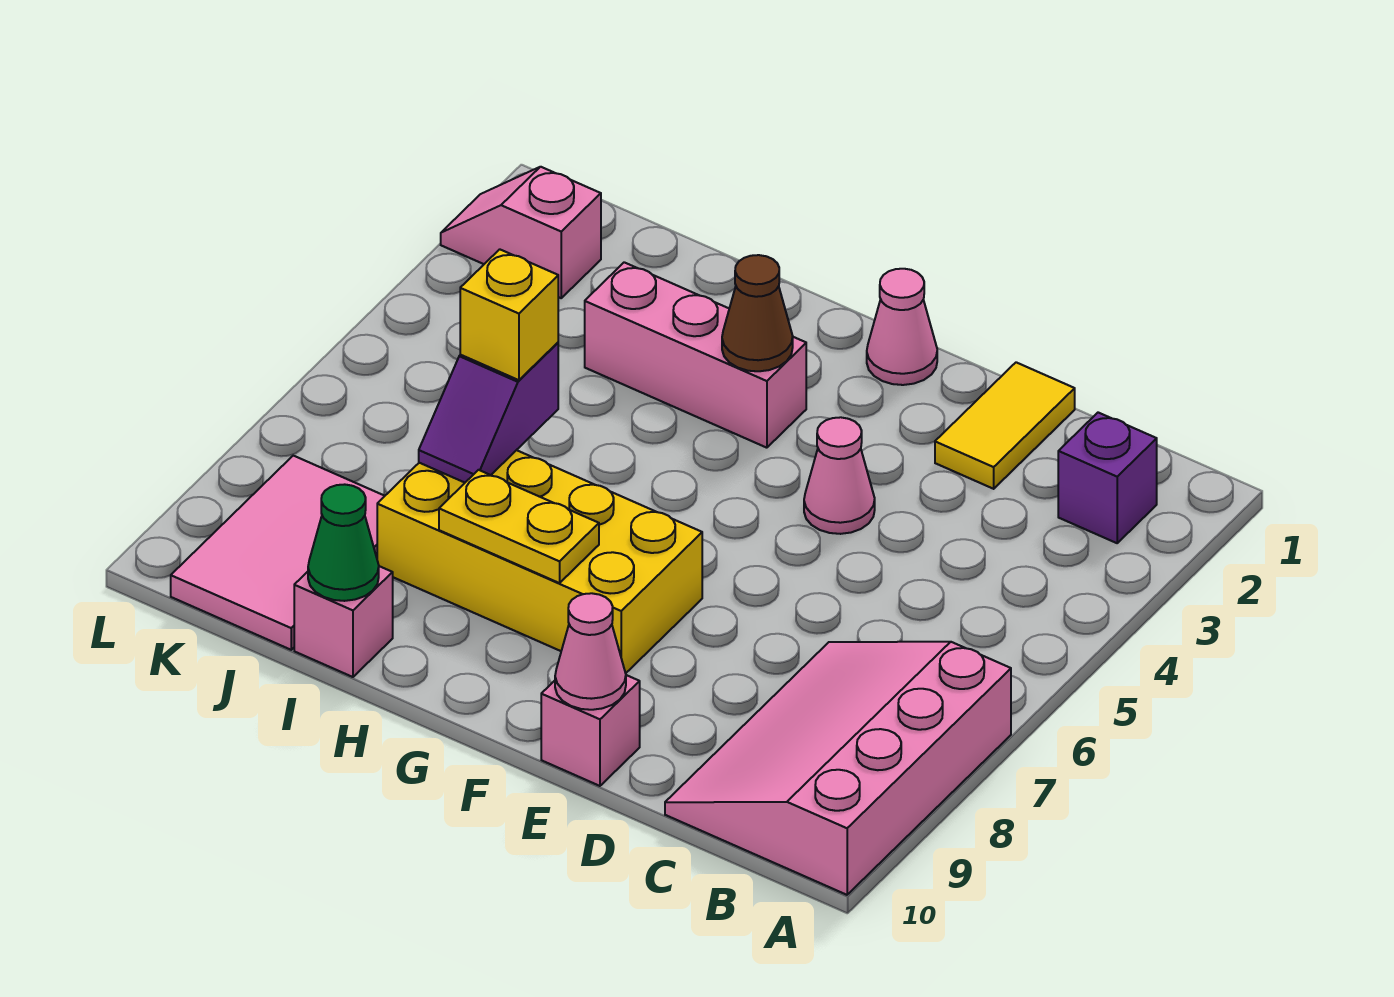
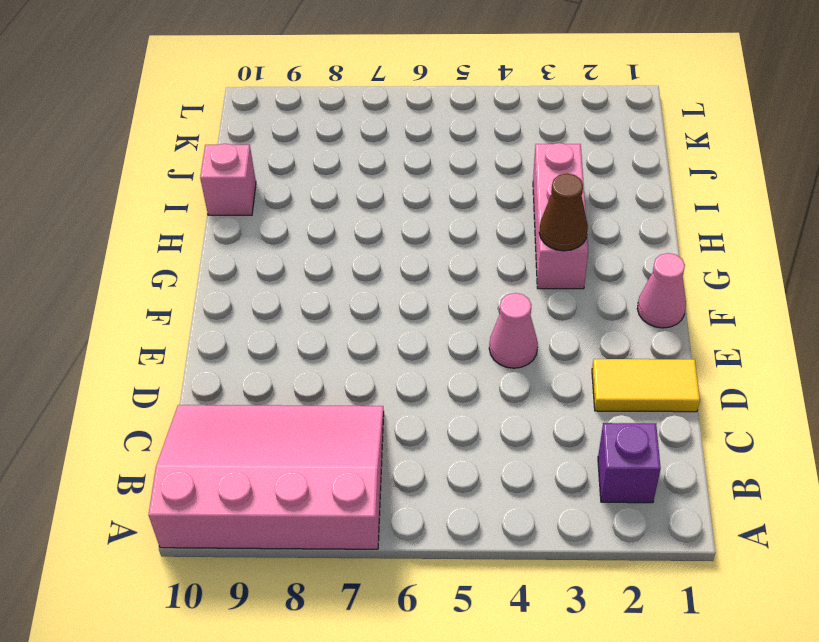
none -> pink 1x1 brick [541,675,640,786]
none -> yellow 2x4 brick [377,450,702,673]
none -> pink 2x3 tile [171,456,384,650]

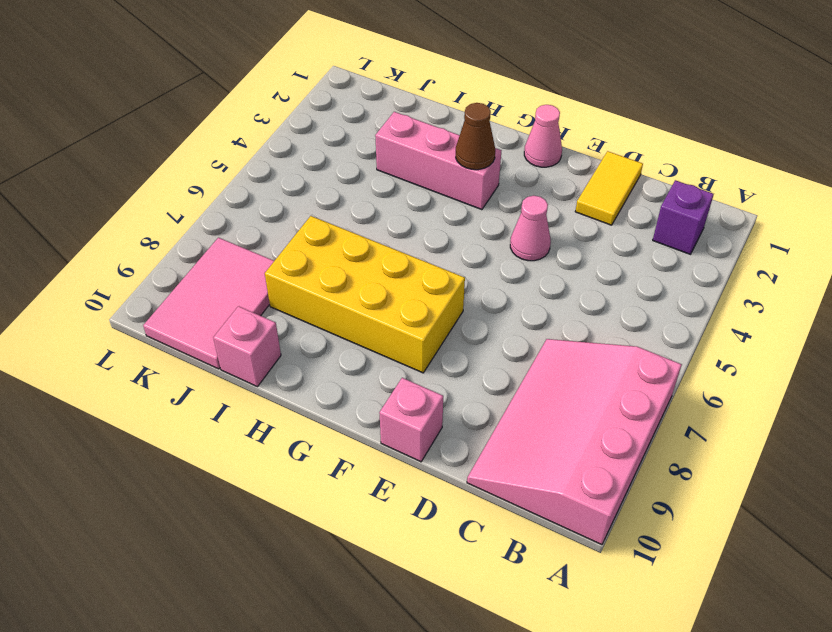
none -> pink 1x2 slope [441,167,601,298]
none -> pink 1x1 cone [555,593,626,710]
none -> yellow 1x2 plate [439,470,599,583]

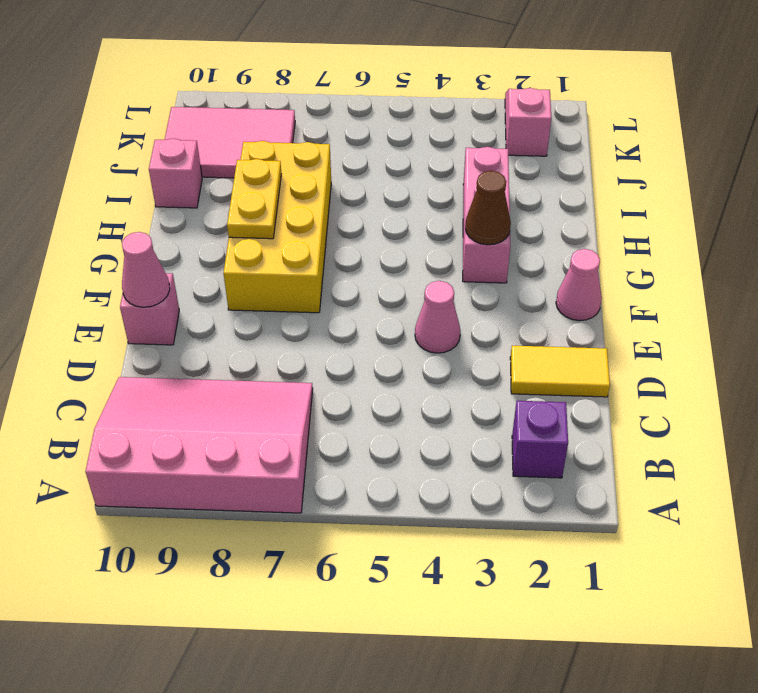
none -> purple 1x2 slope [419,343,558,483]
none -> green 1x1 cone [308,484,379,601]
none -> yellow 1x1 brick [460,249,558,380]

